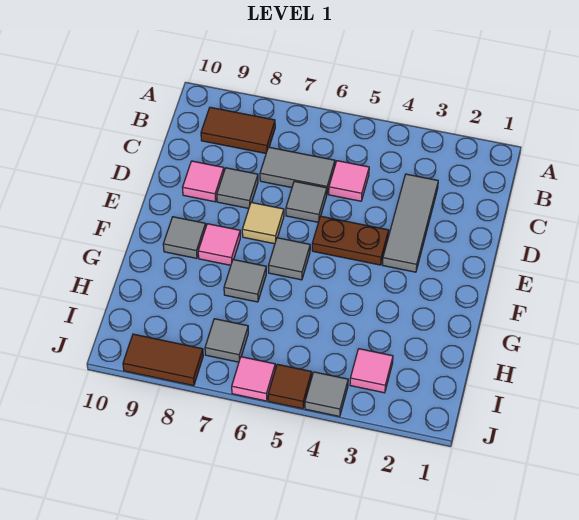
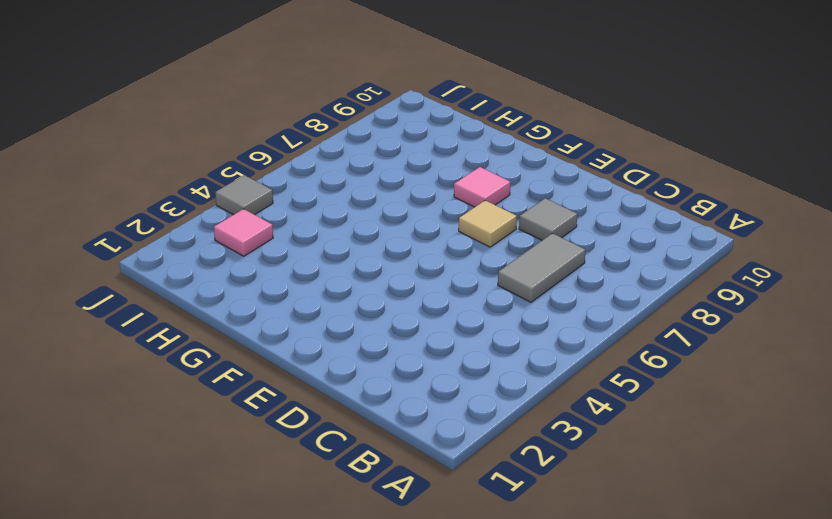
none -> brown 1x2 tile [201,107,275,153]
none -> grey 1x3 tile [383,174,438,272]
none -> pink 1x1 tile [329,161,369,201]

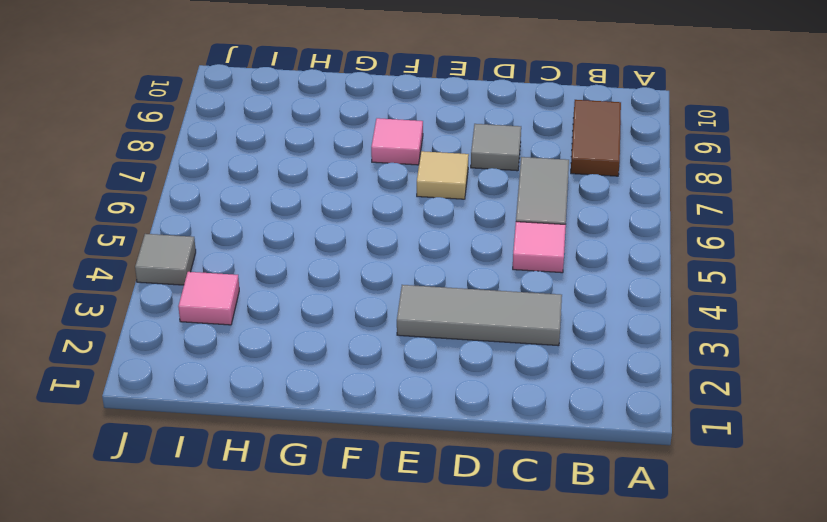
none -> grey 1x1 tile [286,181,327,222]
none -> pink 1x1 tile [183,161,224,202]
none -> brown 1x2 plate [312,216,389,265]

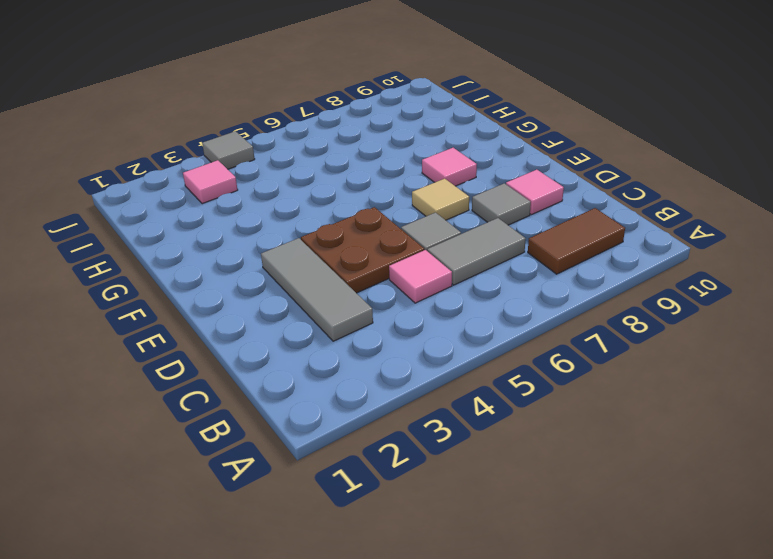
brown 2x2 plate [301,207,424,293] -> brown 1x2 plate [312,216,389,265]
none -> grey 1x1 tile [268,238,310,280]
none -> grey 1x1 tile [163,217,206,258]
none -> grey 1x1 tile [224,260,266,302]

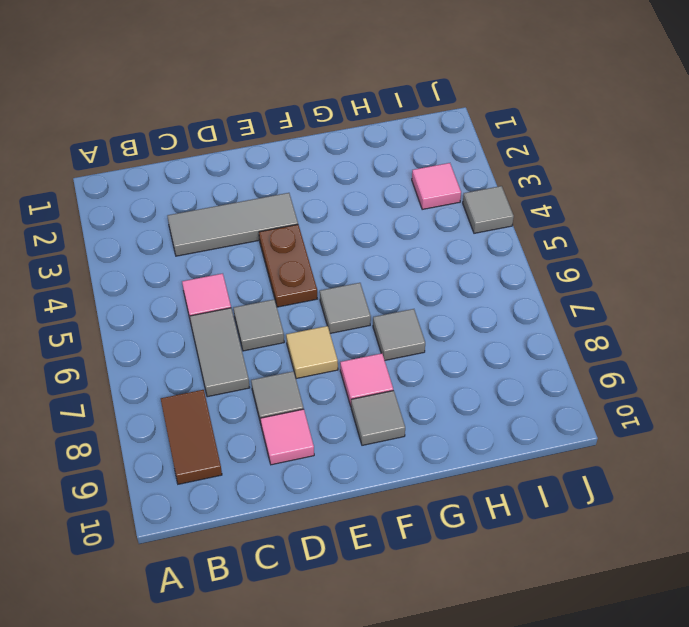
none -> grey 1x1 tile [205,319,248,362]
none -> brown 1x1 tile [268,364,312,409]
none -> pink 1x1 tile [232,357,275,401]

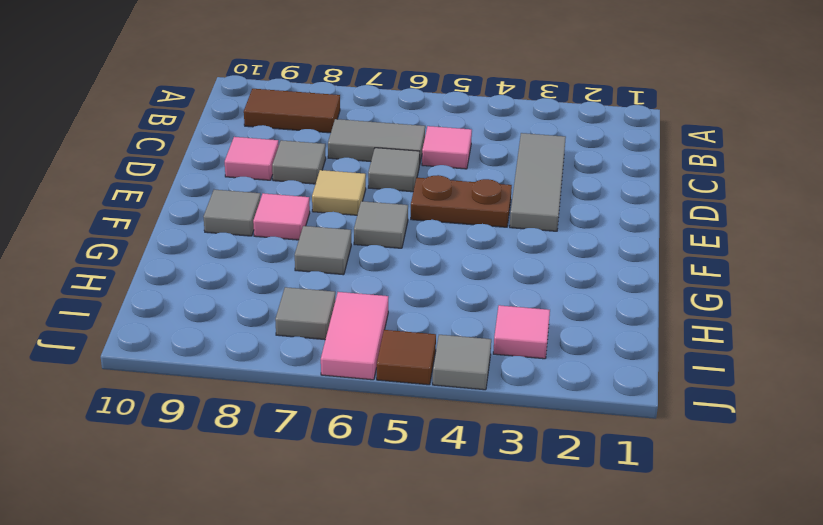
pink 1x2 tile [321,292,388,380] -> pink 1x1 tile [232,357,275,401]
none -> brown 1x2 tile [123,334,203,386]

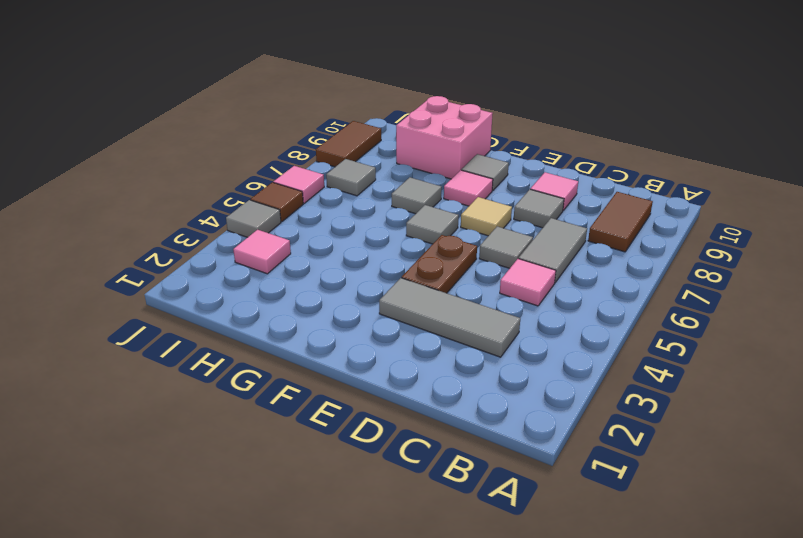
pink 2x2 brick [396,96,493,179] -> none

